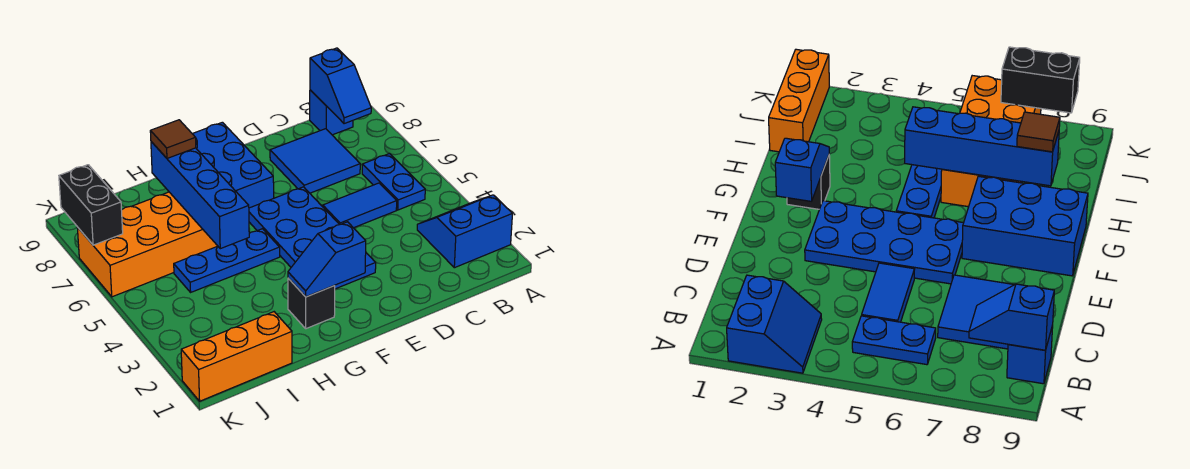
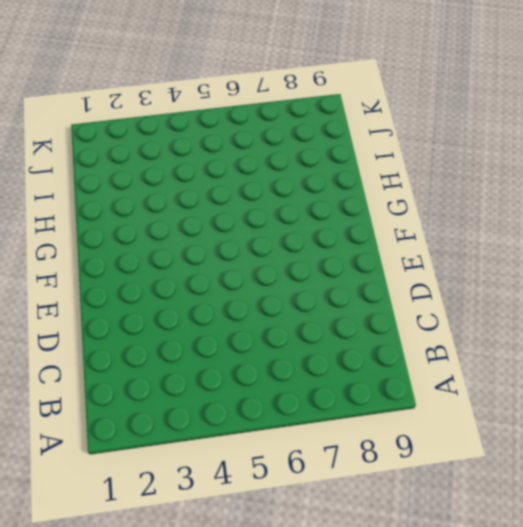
none -> blue 2x2 slope [417,195,512,268]
none -> blue 1x2 plate [362,153,425,210]
none -> blue 1x1 brick [310,90,353,135]

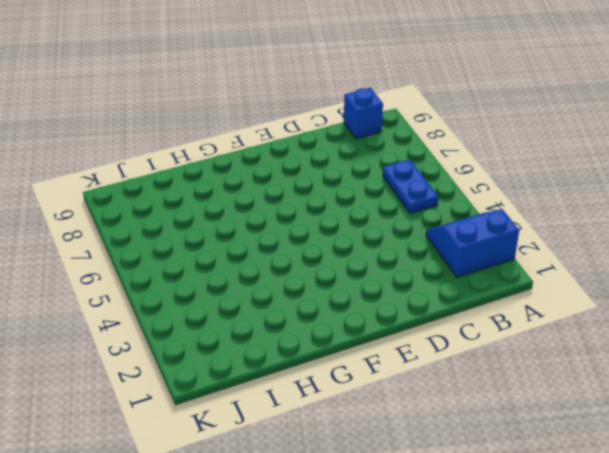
none -> blue 1x2 tile [323,183,397,228]
none -> blue 2x2 tile [270,129,360,193]
none -> blue 2x4 plate [249,187,376,289]

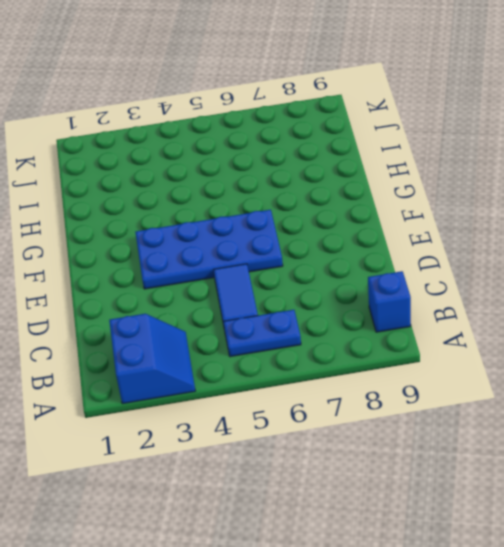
none -> blue 2x2 tile [270,129,360,193]
none -> blue 2x3 brick [193,122,274,208]
none -> black 1x1 brick [288,278,335,329]

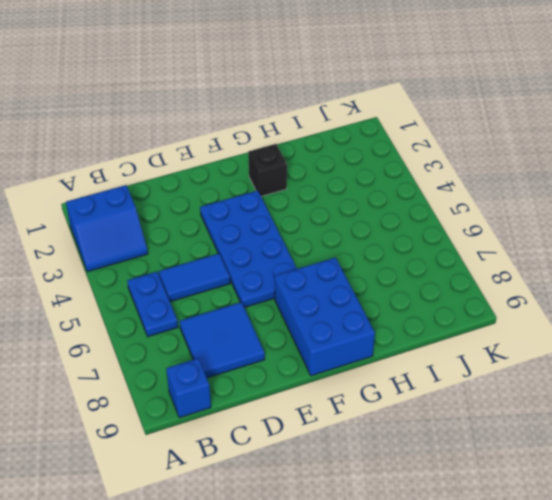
none -> blue 1x3 plate [174,229,280,292]
none -> orange 2x4 brick [77,192,217,297]
none -> orange 1x3 brick [181,312,292,401]

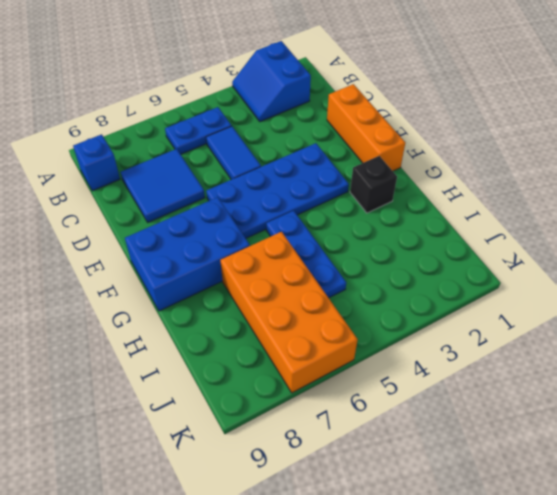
orange 1x3 brick [327,84,405,171] -> orange 1x3 brick moved to [181,312,292,401]
none -> blue 1x2 slope [310,48,371,124]
none -> blue 1x2 slope [288,222,366,297]
none -> blue 1x4 brick [151,142,249,249]

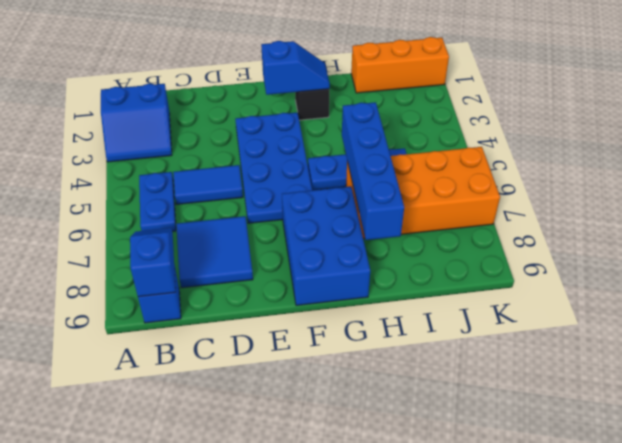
none -> black 1x2 brick [59,165,123,245]
none -> brown 1x1 tile [150,120,196,158]

